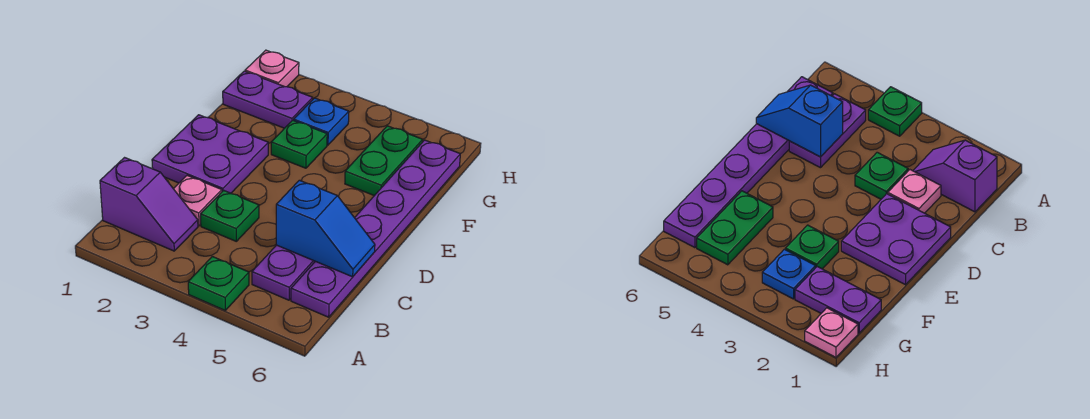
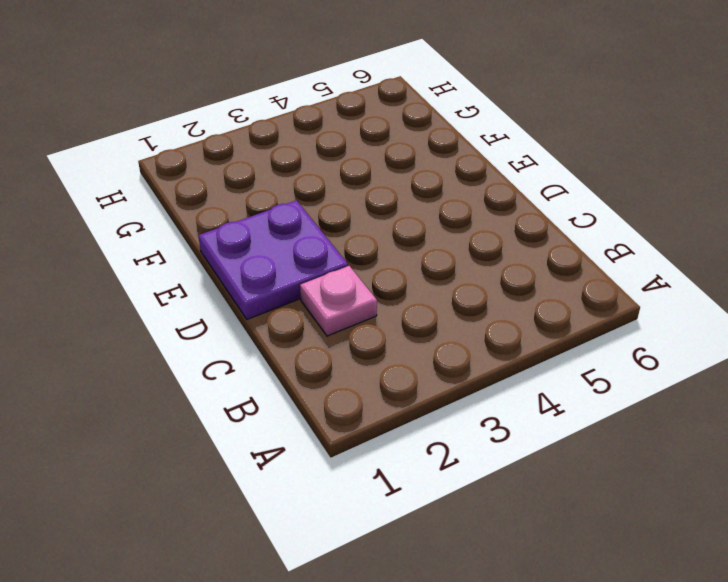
none -> green 1x1 plate [188,257,249,310]
none -> purple 1x2 slope [100,158,198,251]
none -> purple 1x2 plate [252,245,315,300]

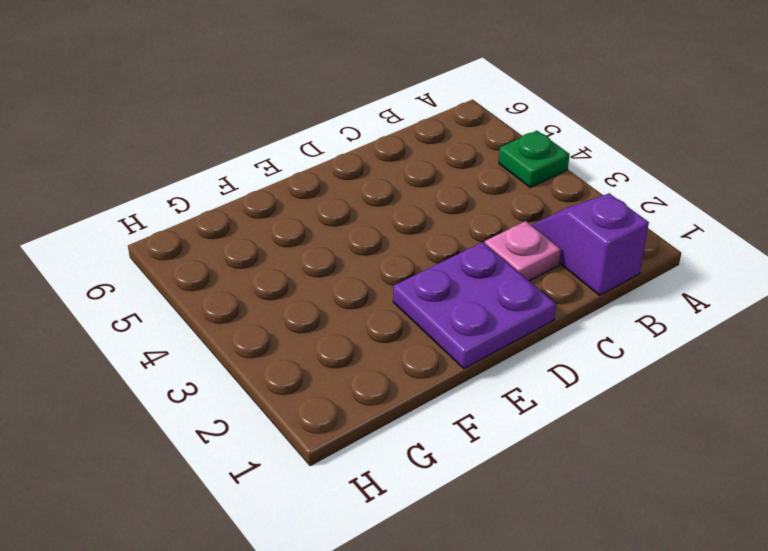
none -> purple 1x2 plate [252,245,315,300]
none -> purple 1x6 plate [291,140,460,317]
none -> green 1x1 plate [201,190,259,241]

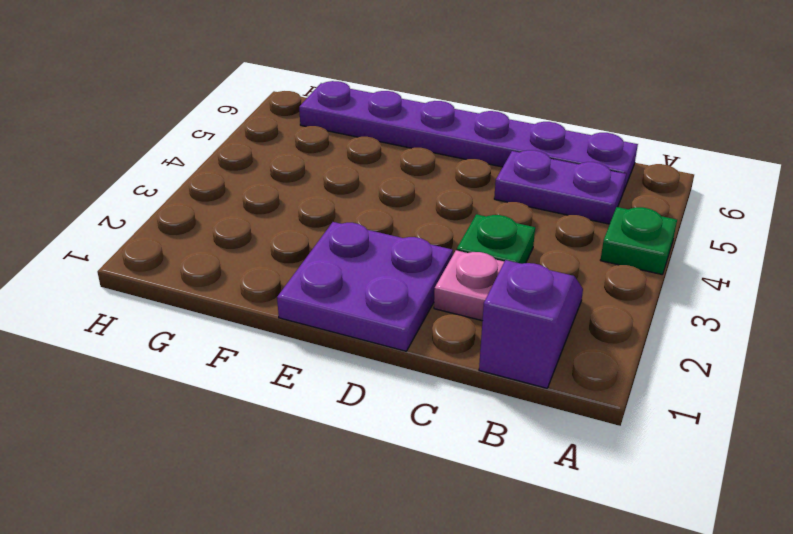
none -> green 1x1 plate [271,120,327,168]
none -> green 1x2 plate [345,126,423,196]
none -> purple 1x2 plate [223,71,313,128]

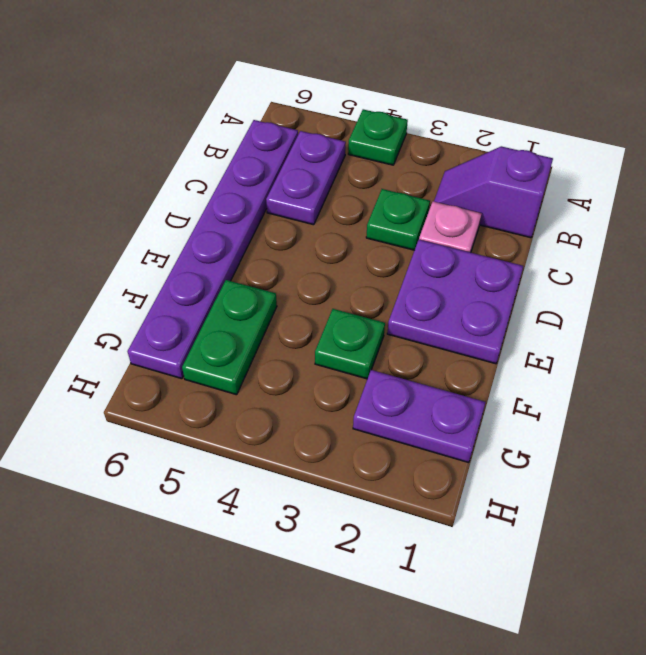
none -> blue 1x1 plate [294,98,349,145]
none -> pink 1x1 plate [245,50,299,87]
none -> blue 1x2 slope [276,180,375,277]

